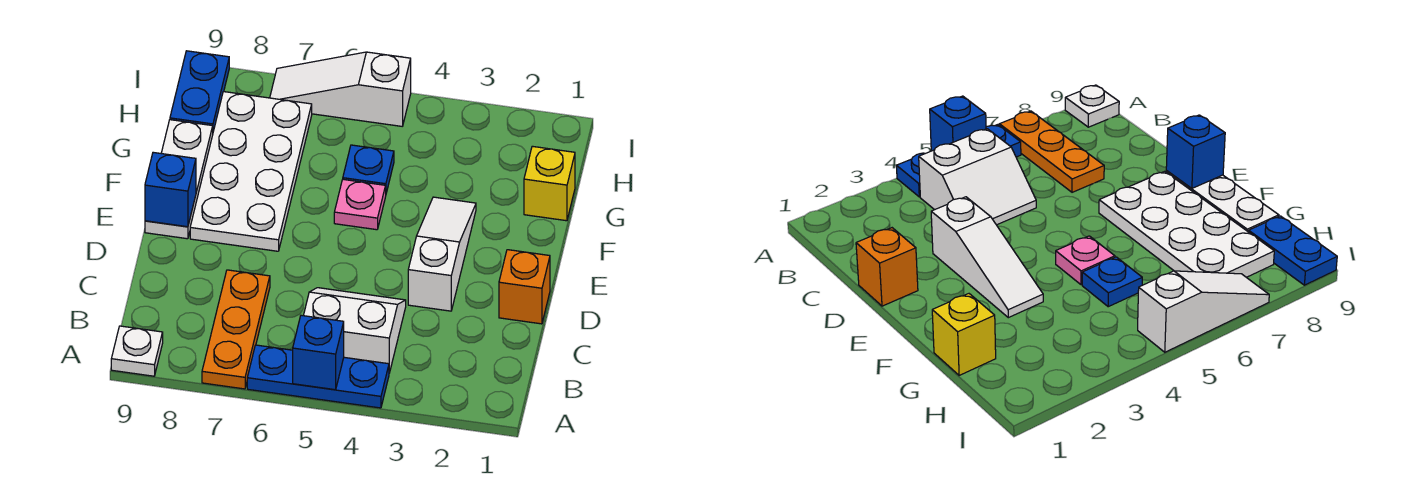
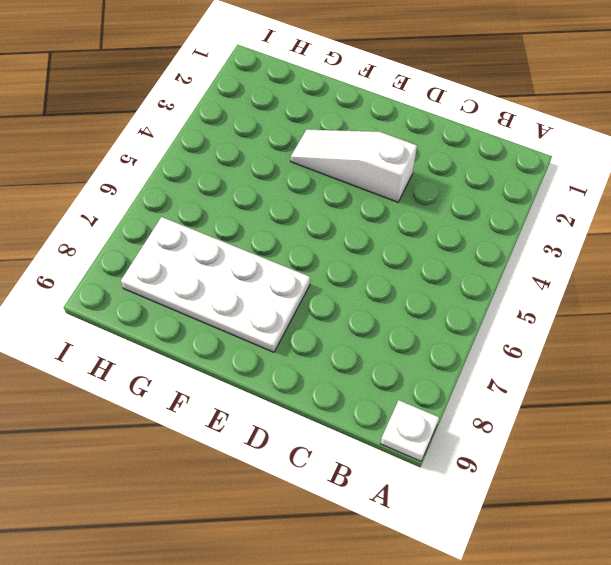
none -> blue 1x3 plate [247,345,389,408]
none -> orange 1x3 plate [202,270,270,389]
none -> white 2x2 slope [303,288,406,373]

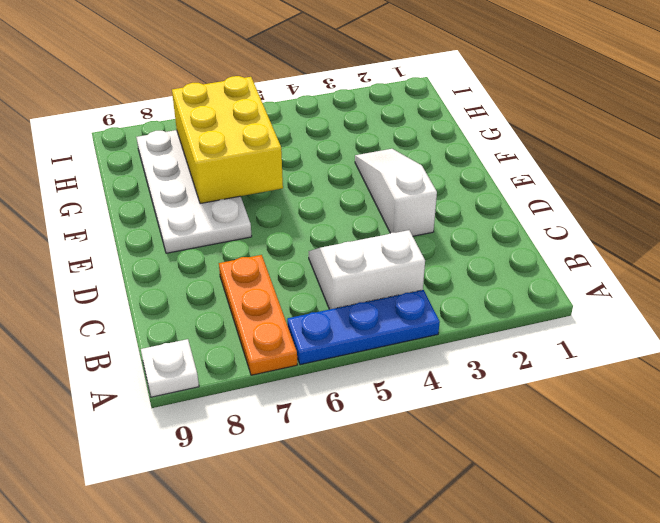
yellow 2x3 brick [172,76,283,204] -> none
none -> orange 1x1 brick [499,250,550,324]
none -> white 1x3 plate [145,120,213,239]
none -> pink 1x1 plate [334,179,386,230]

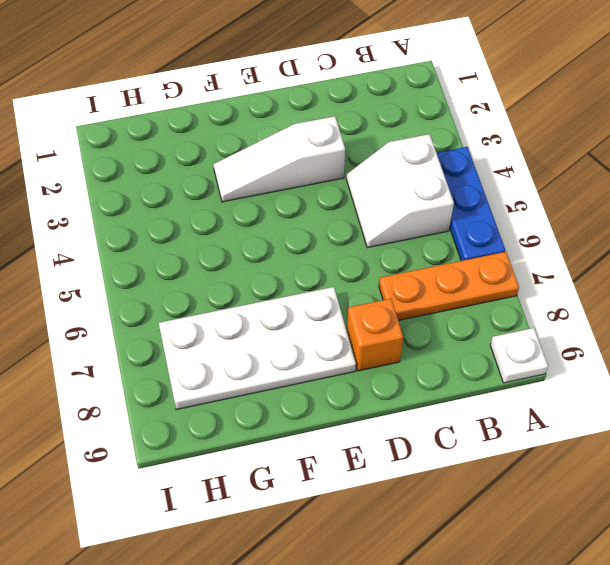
orange 1x1 brick [347,299,403,371] -> orange 1x1 brick moved to [499,250,550,324]
none -> white 1x3 plate [145,120,213,239]
none -> pink 1x1 plate [334,179,386,230]
none -> yellow 1x1 brick [524,146,575,221]

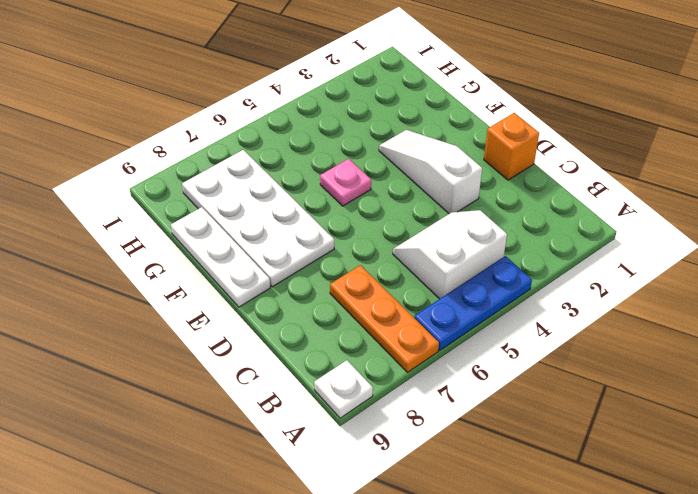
none -> yellow 1x1 brick [524,146,575,221]
none -> blue 1x1 plate [343,145,394,193]
none -> blue 1x2 plate [170,51,229,131]

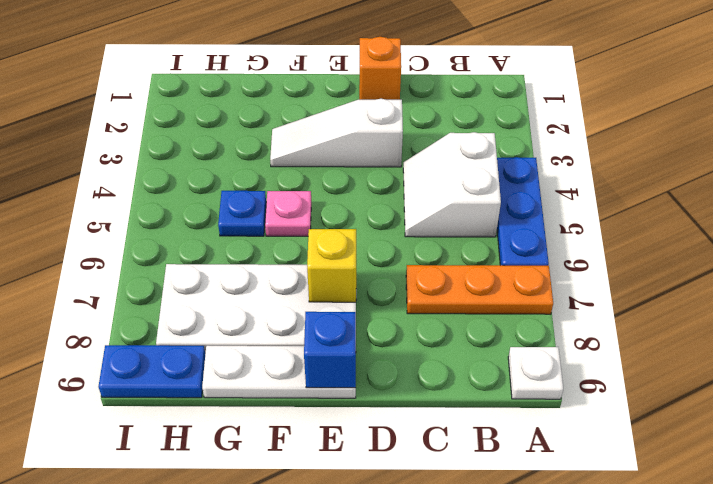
yellow 1x1 brick [307,229,356,302] -> yellow 1x1 brick moved to [524,146,575,221]
none -> white 1x3 slope [270,52,411,126]
none -> blue 1x1 brick [293,315,344,390]

